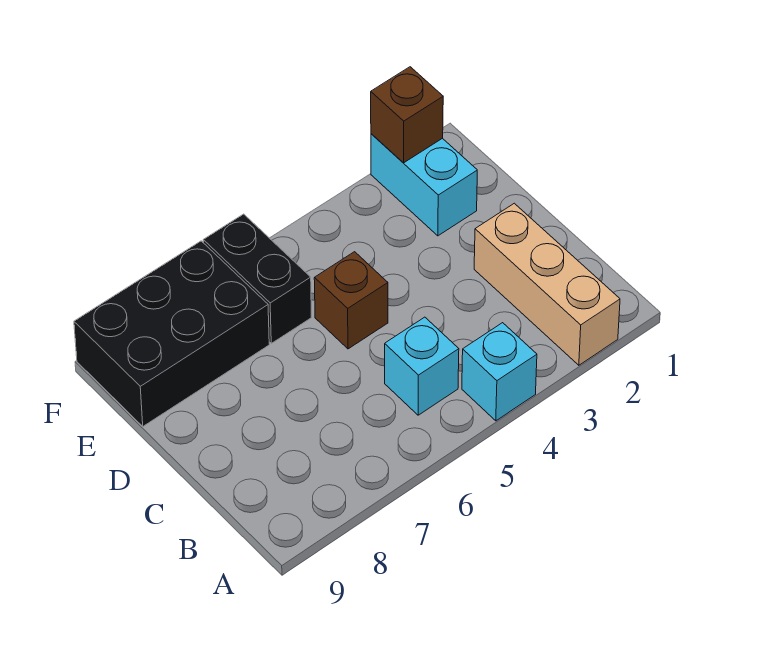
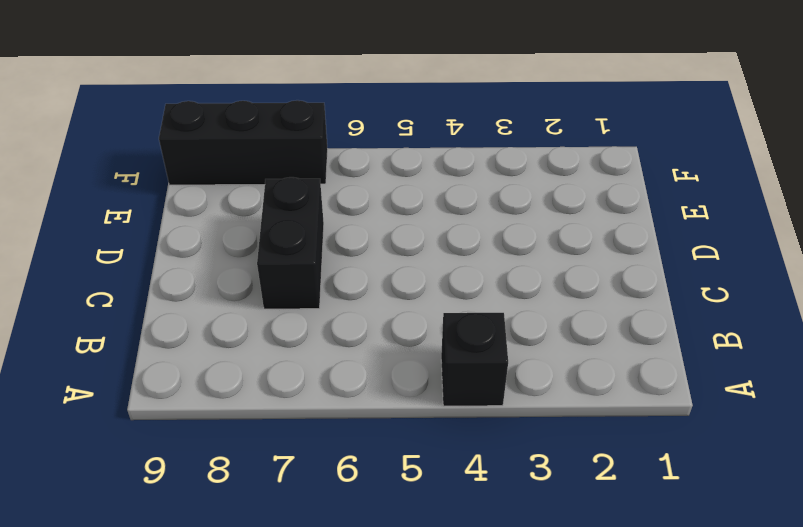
black 1x1 brick [441,313,508,406] -> cyan 1x1 brick [462,323,537,421]
black 1x2 brick [257,177,324,309] -> black 1x2 brick moved to [203,214,311,343]
black 1x3 brick [159,100,328,185] -> black 2x3 brick [74,241,269,426]
none -> tan 1x3 brick [474,203,620,365]
none -> cyan 1x1 brick [385,317,459,415]

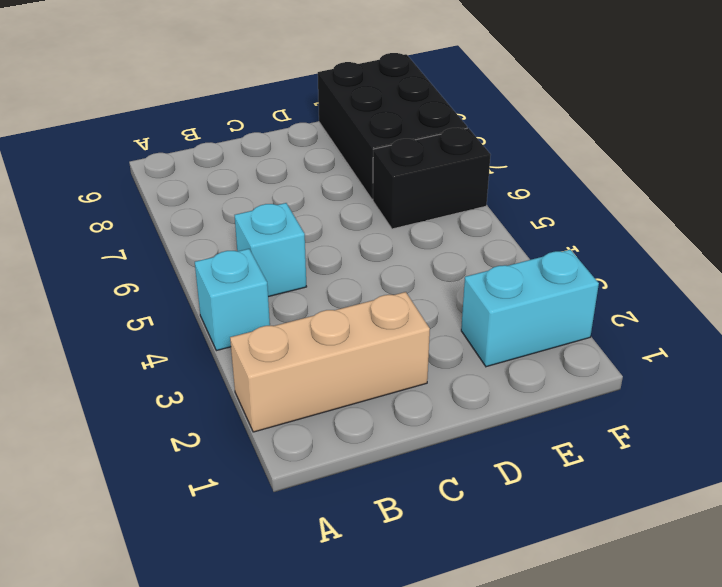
none -> brown 1x1 brick [314,252,388,349]
none -> brown 1x1 brick [371,67,443,163]

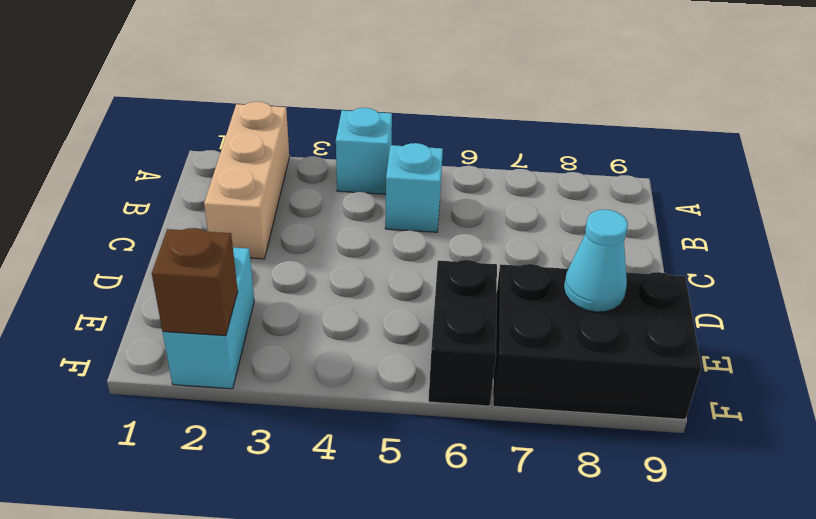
cyan 1x1 cone [564,210,628,312] -> none
none -> brown 1x1 brick [314,252,388,349]

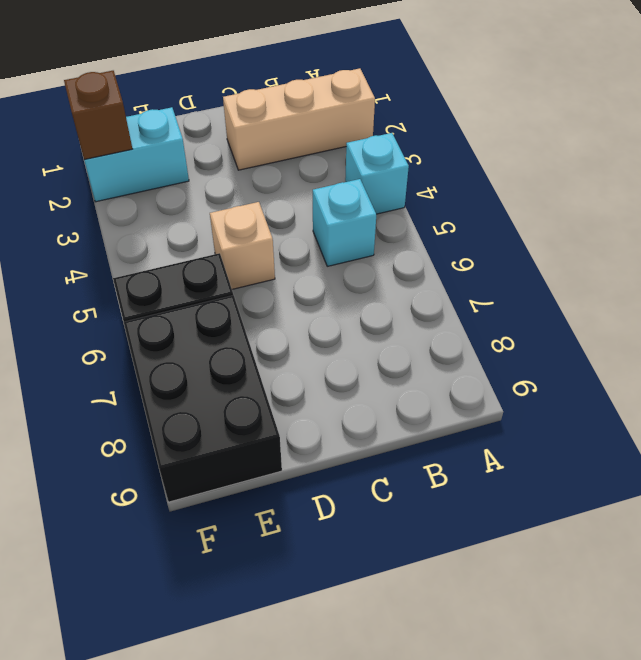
tan 1x1 brick [210,202,275,289] -> brown 1x1 brick [314,252,388,349]

